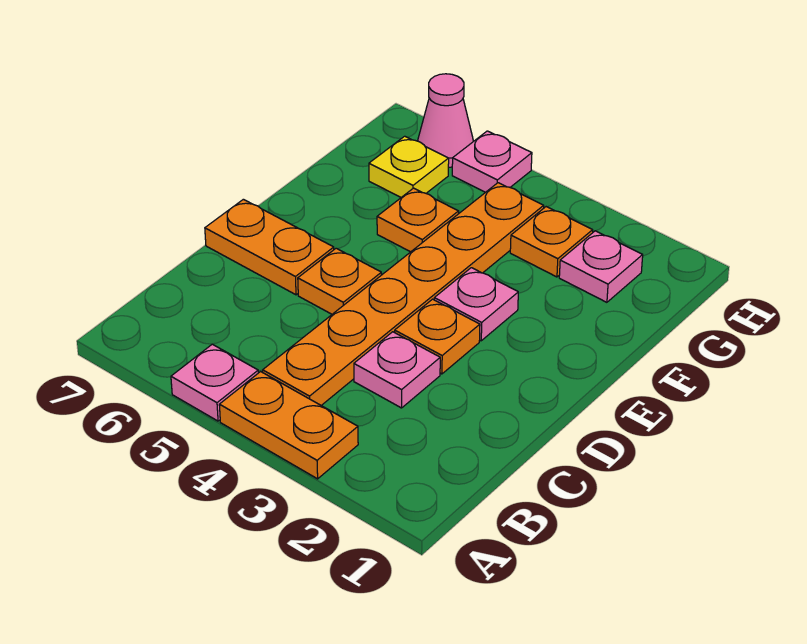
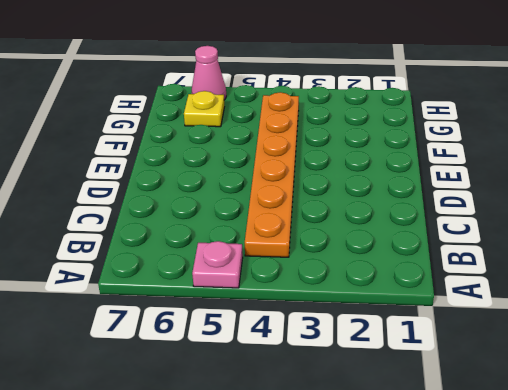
none -> orange 1x2 plate [219,372,358,479]
none -> pink 1x1 plate [354,332,440,408]
none -> orange 1x1 plate [395,299,480,374]

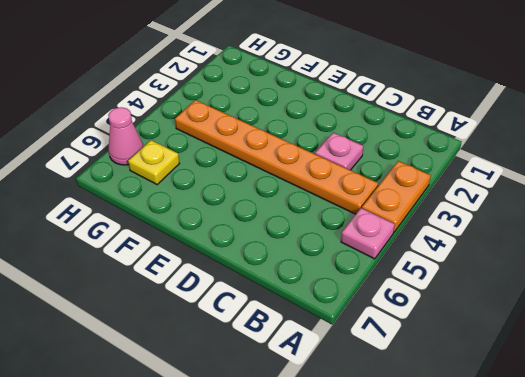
none -> orange 1x1 plate [395,299,480,374]
none -> orange 1x1 plate [298,248,381,314]
none -> orange 1x2 plate [205,199,334,295]

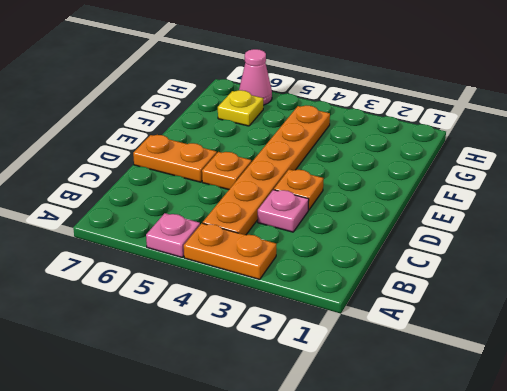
none -> pink 1x1 plate [434,268,518,341]
none -> orange 1x1 plate [377,188,459,252]
none -> pink 1x1 plate [559,231,643,302]

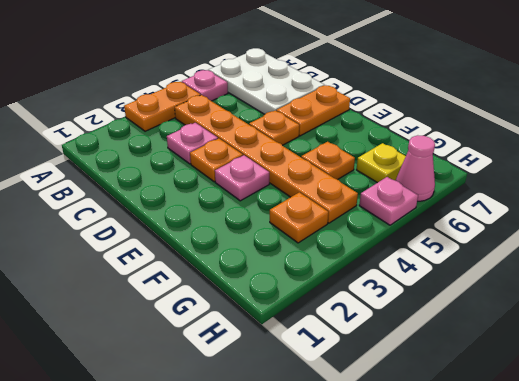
white 2x3 plate [209,48,325,114] -> none
none -> pink 1x1 plate [559,231,643,302]

